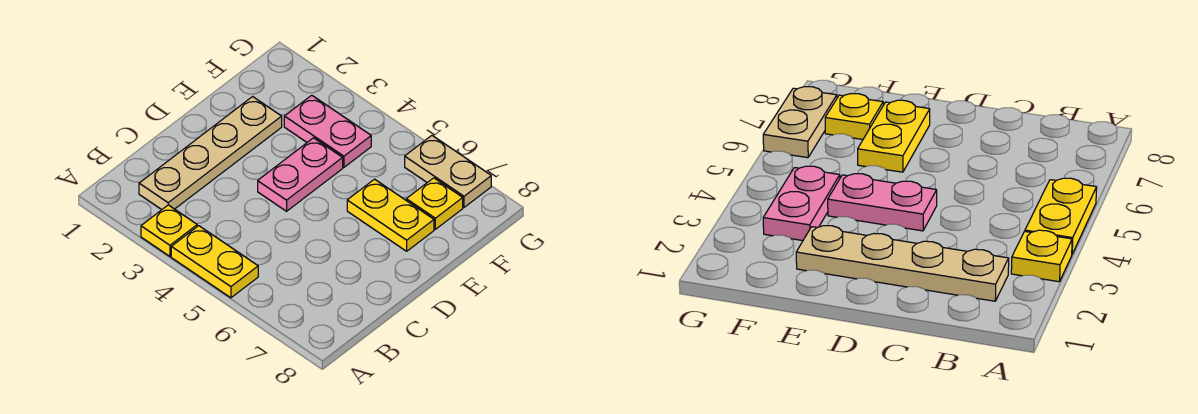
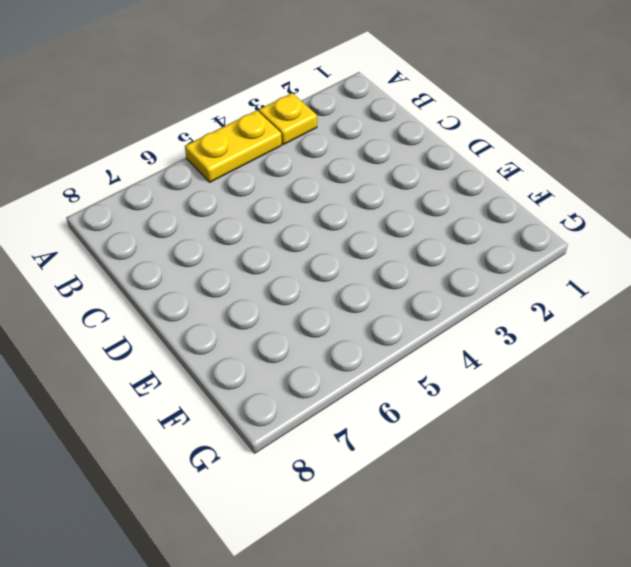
none -> tan 1x4 plate [139,97,282,210]
none -> pink 1x2 plate [258,138,343,211]

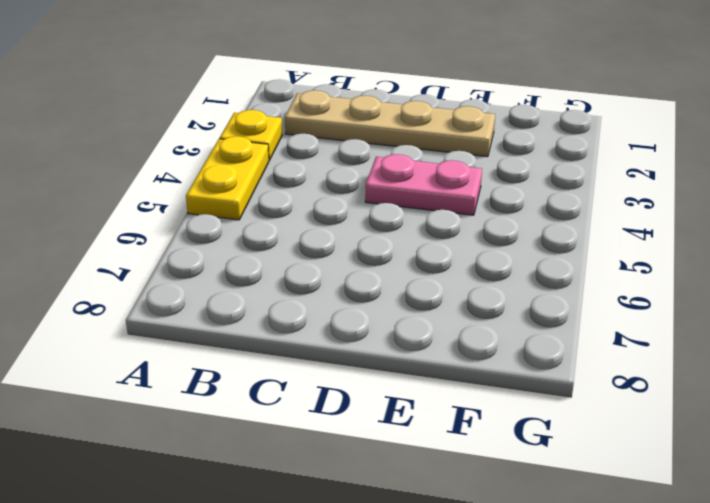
none -> yellow 1x2 plate [347,179,434,251]
none -> pink 1x2 plate [284,95,371,167]

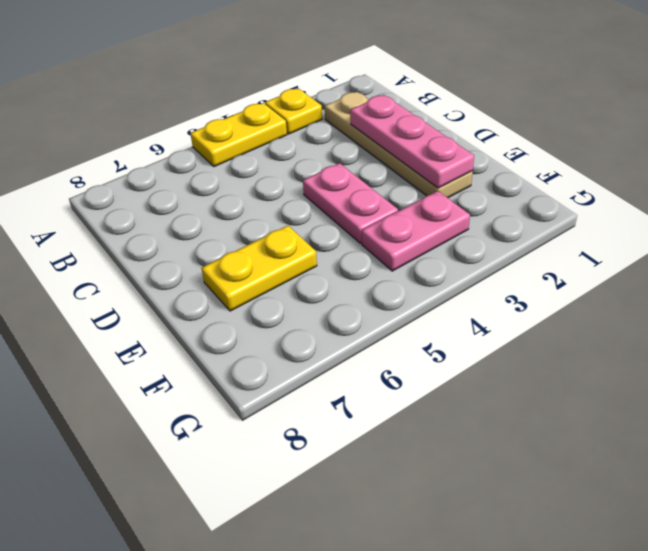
pink 1x3 plate [350,95,474,188] -> none
none -> yellow 1x1 plate [406,178,463,229]
none -> tan 1x2 plate [405,136,491,207]

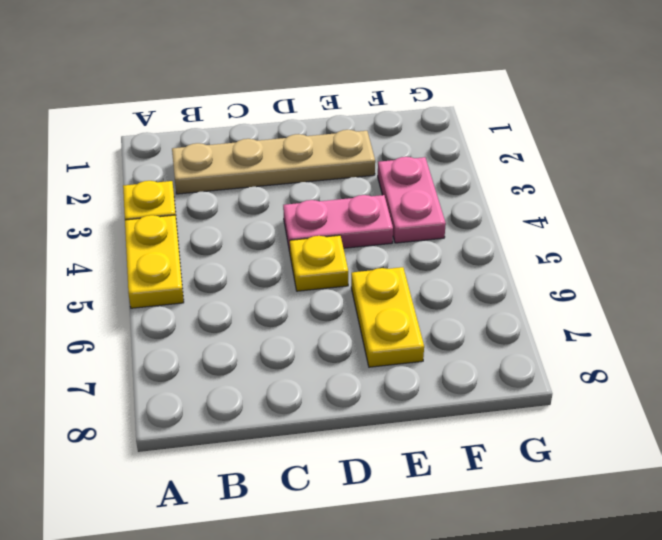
yellow 1x1 plate [290,235,348,291] -> yellow 1x1 plate moved to [406,178,463,229]
none -> tan 1x2 plate [405,136,491,207]

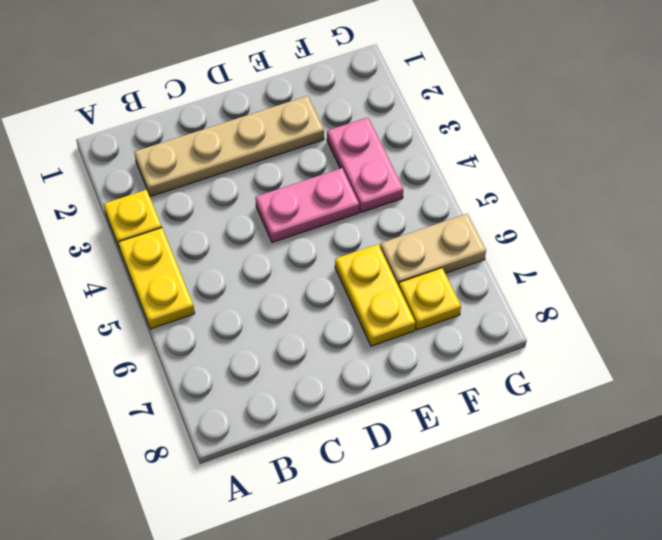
tan 1x2 plate [380,214,486,287] -> tan 1x2 plate turned to [405,136,491,207]

